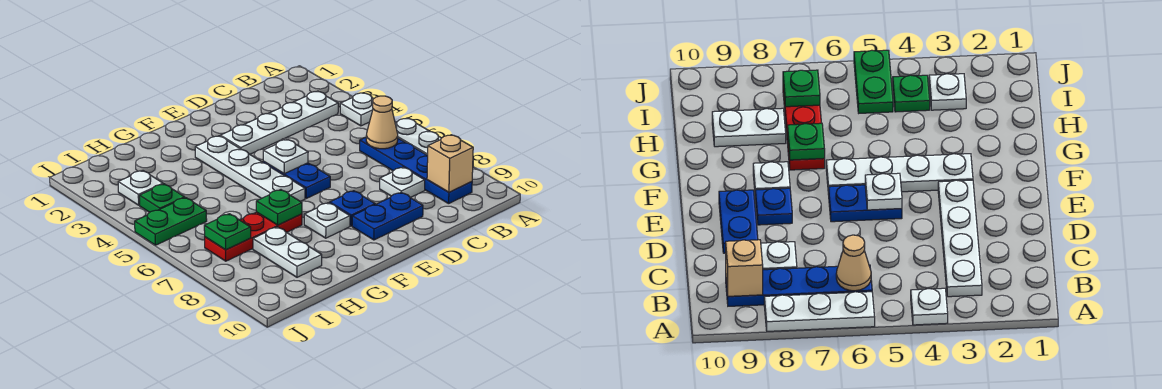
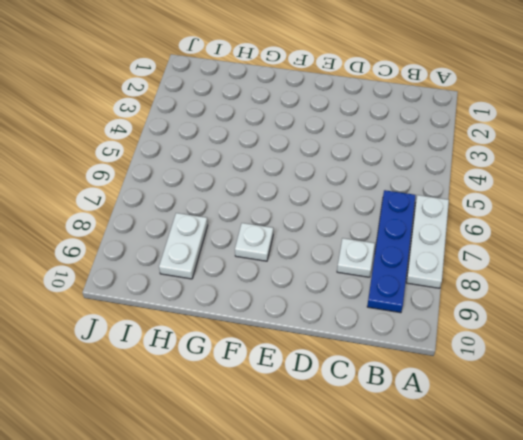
none -> white 1x1 plate [340,93,373,126]
none -> white 1x4 plate [220,91,338,154]
none -> blue 1x2 plate [352,192,423,240]

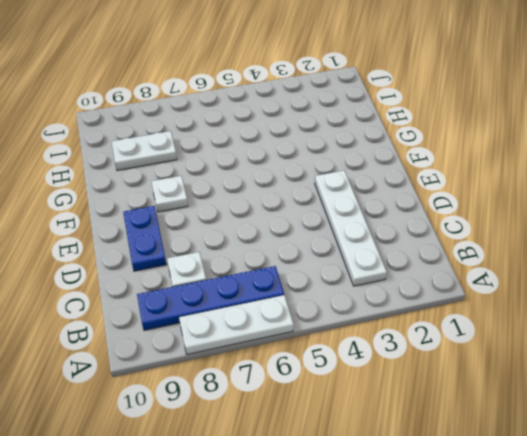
none -> white 1x1 plate [340,93,373,126]
none -> blue 1x2 plate [263,162,330,198]
none -> blue 1x1 plate [330,191,375,226]

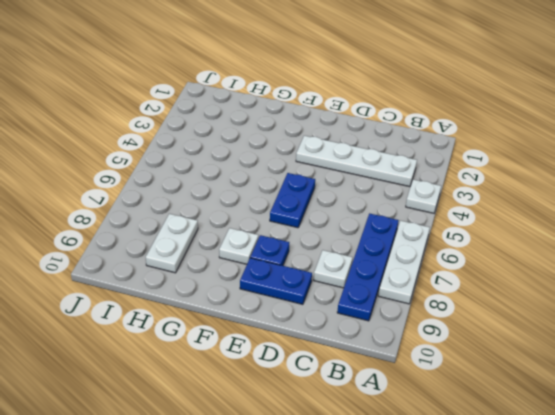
none -> white 1x4 plate [195,136,305,201]
none -> red 1x3 plate [205,212,302,261]
none -> white 1x1 plate [118,171,163,205]

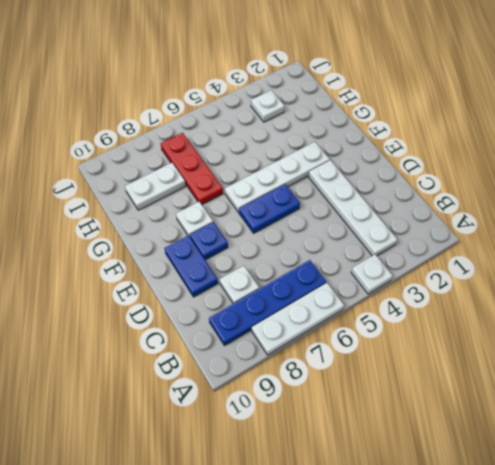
none -> green 1x1 plate [139,184,185,212]
none -> green 1x2 plate [135,198,207,245]
none -> tan 1x1 cone [366,96,398,149]

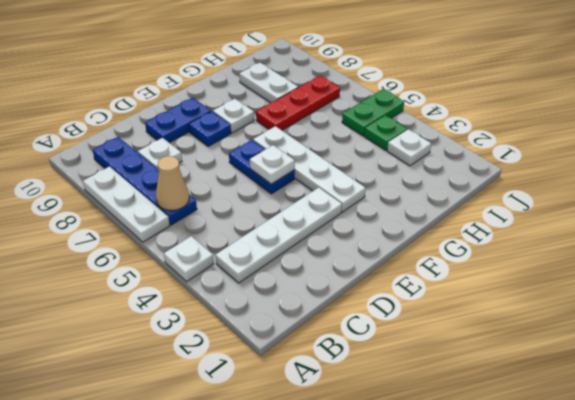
none -> tan 1x1 brick [427,135,473,192]
none -> green 1x1 plate [256,190,302,225]
none -> green 1x1 plate [204,214,251,250]

